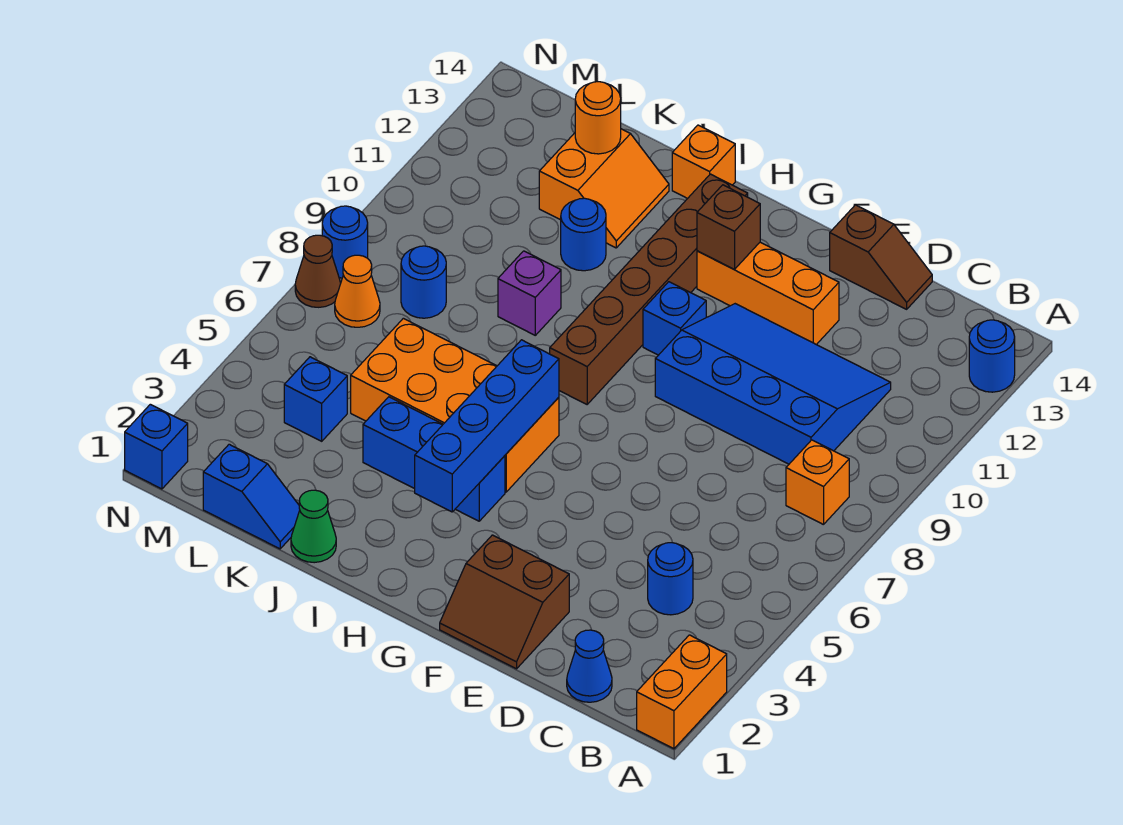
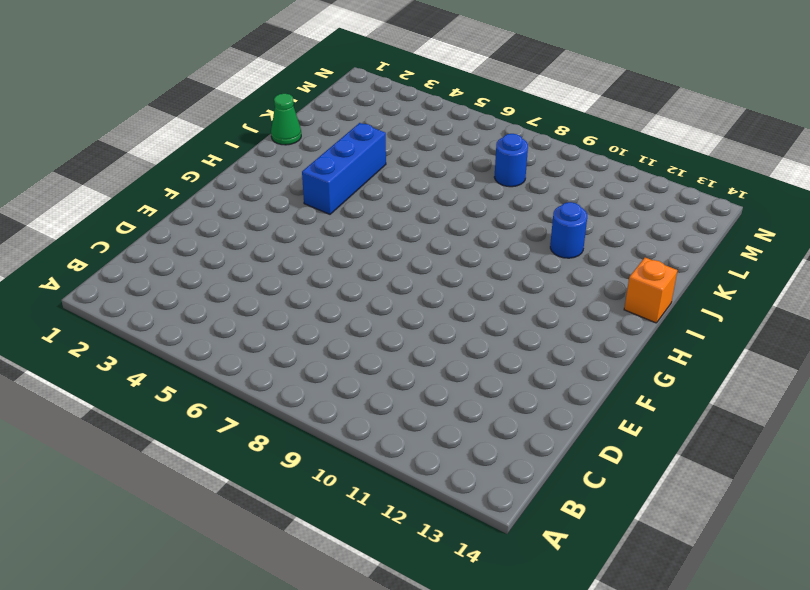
none -> orange 1x2 brick [637,635,727,749]
none -> blue 1x1 round brick [969,320,1015,392]
none -> orange 1x1 brick [786,440,849,525]

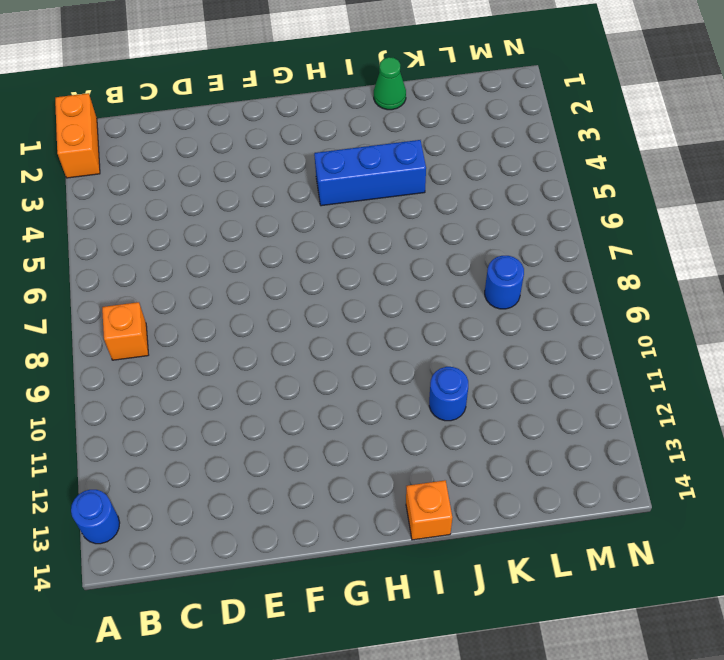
none -> blue 1x1 cone [567,630,612,702]
none -> blue 1x1 round brick [648,543,693,615]
none -> blue 3x4 slope [655,304,891,464]

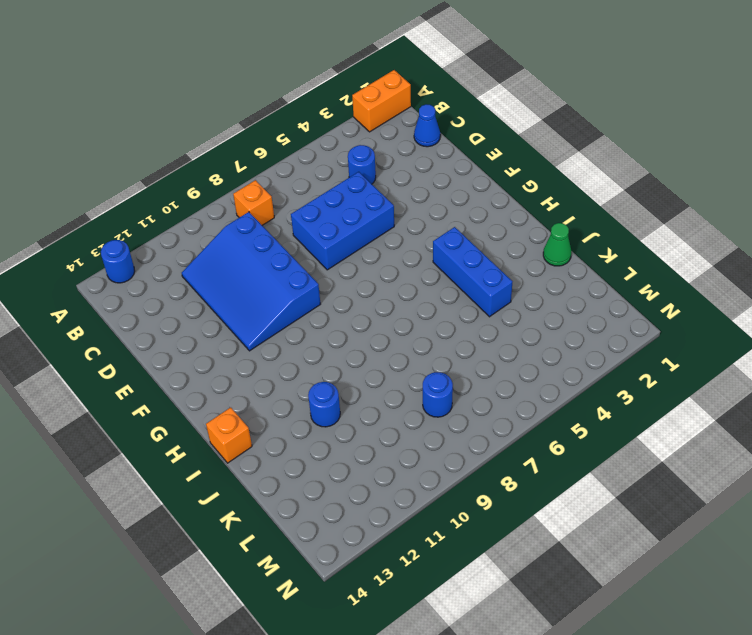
blue 2x3 brick [291,172,394,270] -> none
none -> brown 1x2 slope [830,205,932,309]
none -> brown 2x2 slope [440,535,569,669]
none -> orange 1x3 brick [697,242,839,345]

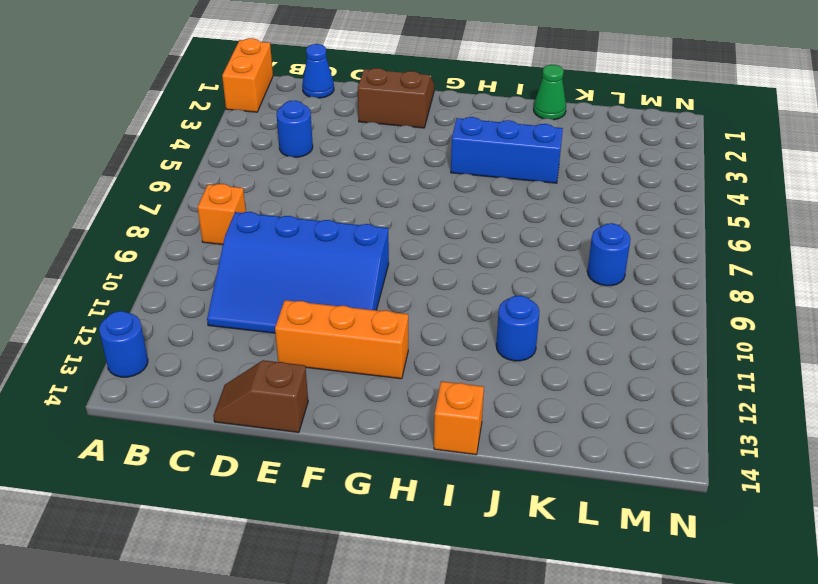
none -> blue 1x1 brick [643,282,706,355]
none -> orange 2x4 brick [351,318,559,492]
none -> brown 1x6 brick [550,174,748,404]

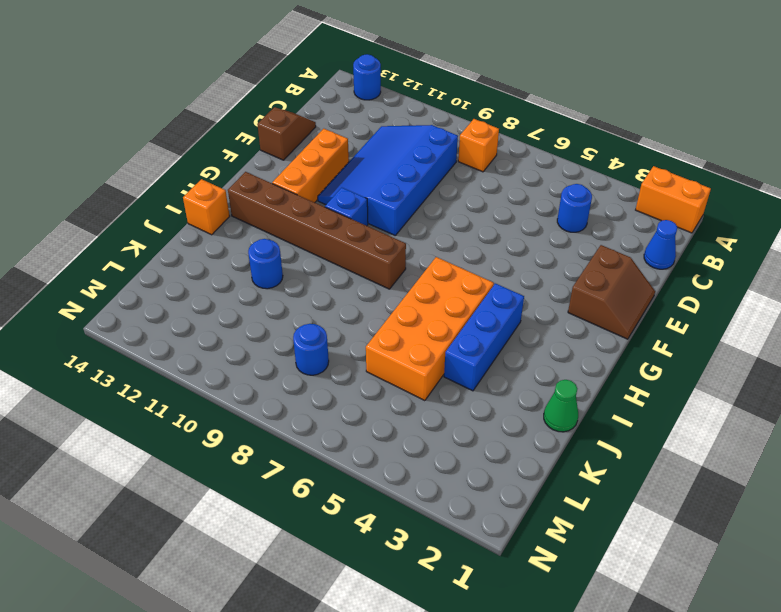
none -> purple 1x1 brick [498,251,561,335]
none -> orange 2x2 slope [539,129,669,248]
none -> blue 1x2 slope [203,444,300,549]

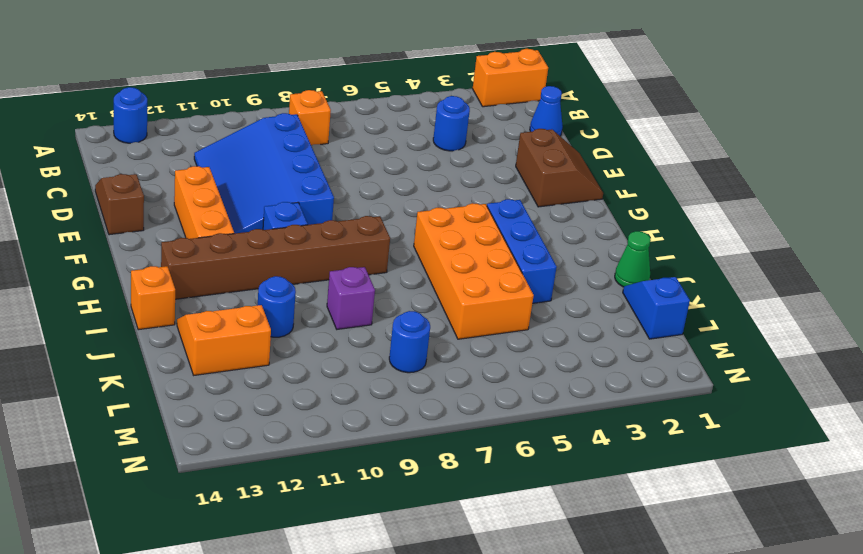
none -> blue 1x1 brick [284,357,347,441]
none -> orange 1x1 cone [335,255,380,327]
none -> blue 1x1 brick [125,404,188,489]

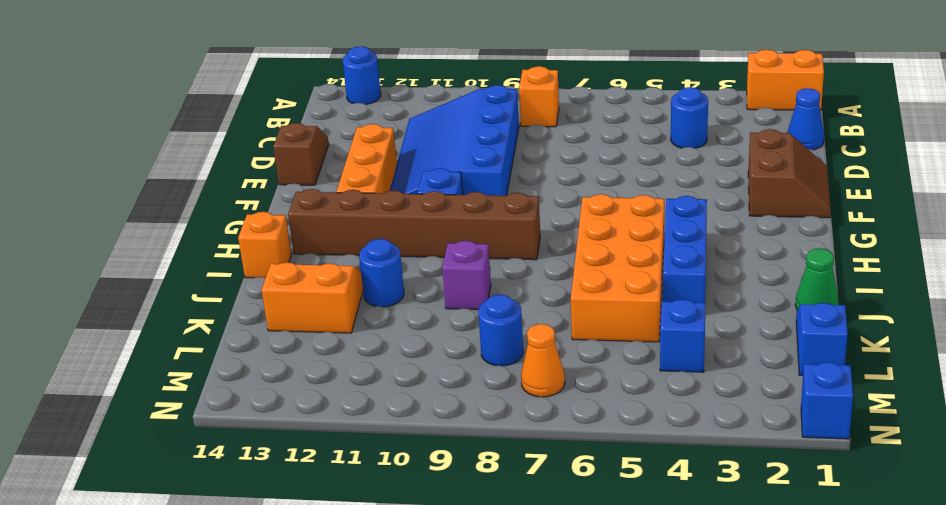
none -> brown 1x1 cone [295,235,341,307]
none -> blue 1x1 round brick [322,206,368,278]
none -> brown 1x1 brick [697,185,760,269]

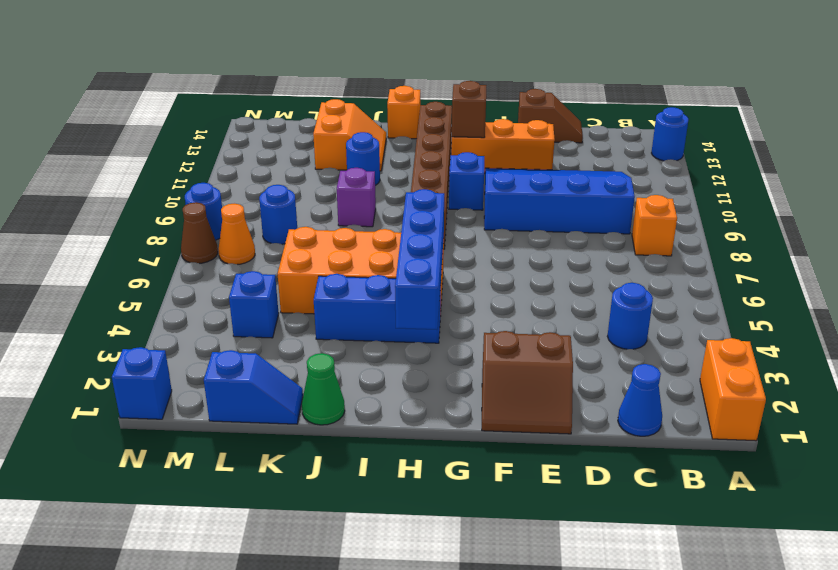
none -> orange 1x1 round brick [575,82,621,154]

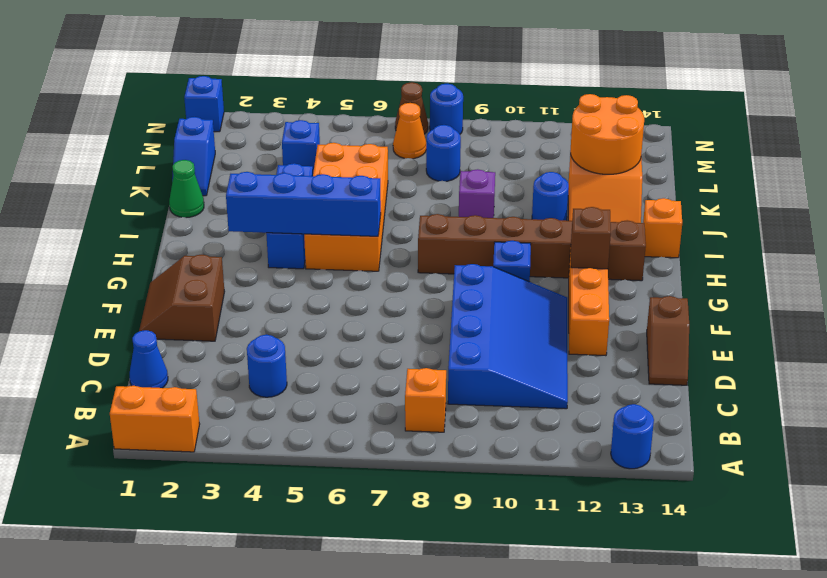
orange 2x2 round brick [570,94,644,174] -> orange 1x1 round brick [575,82,621,154]

